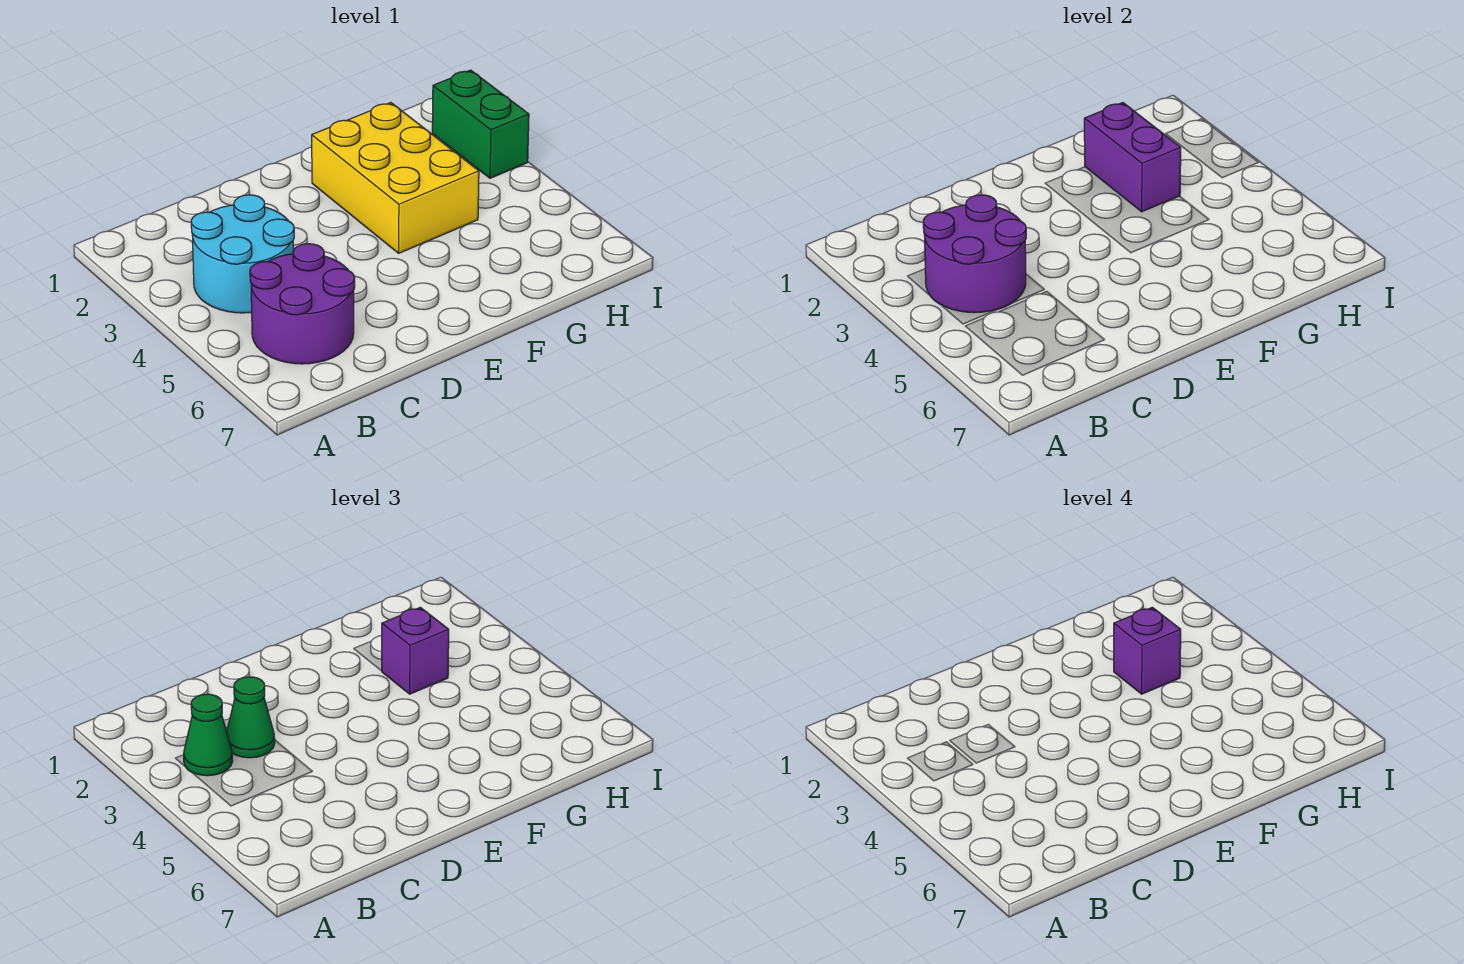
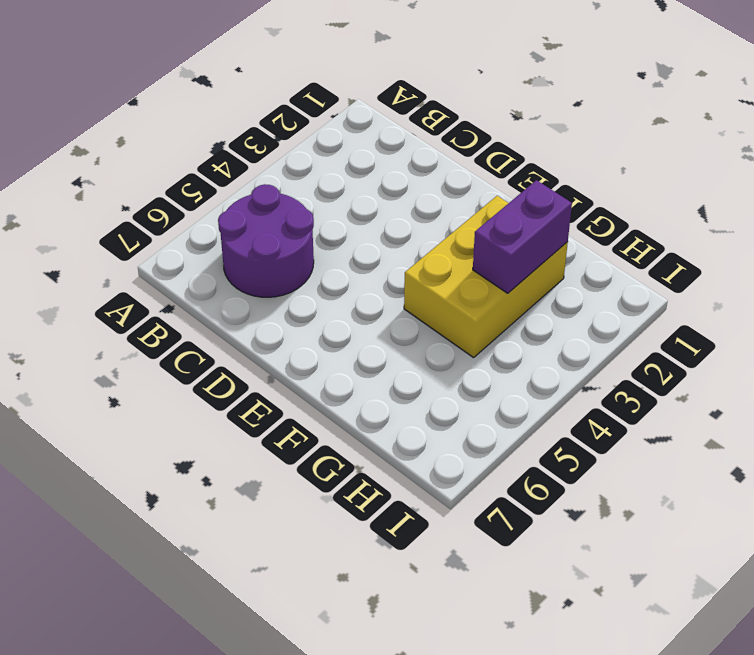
none -> cyan 2x2 round brick [191,195,294,313]
none -> green 1x2 brick [432,70,529,178]

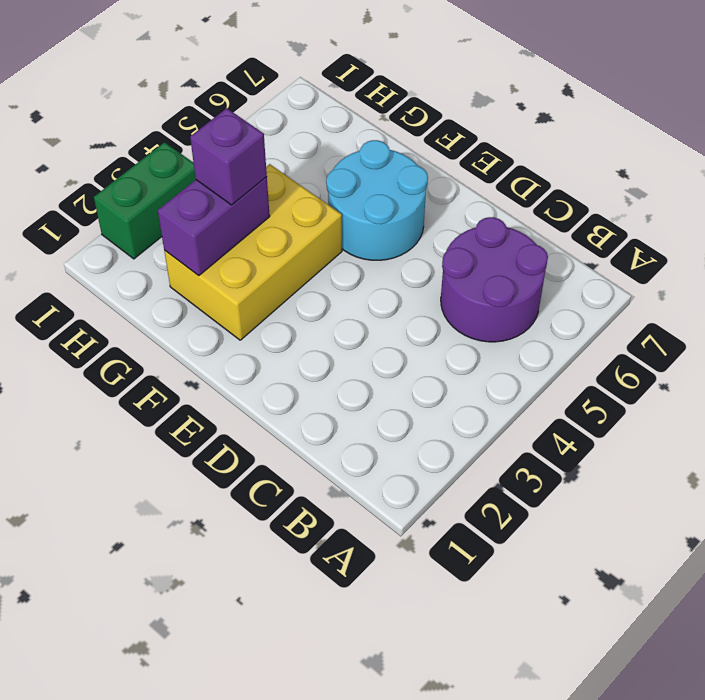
cyan 2x2 round brick [326,140,428,260] -> cyan 2x2 round brick moved to [191,195,294,313]
none -> purple 2x2 round brick [923,195,1026,313]
none -> green 1x1 cone [184,694,233,776]

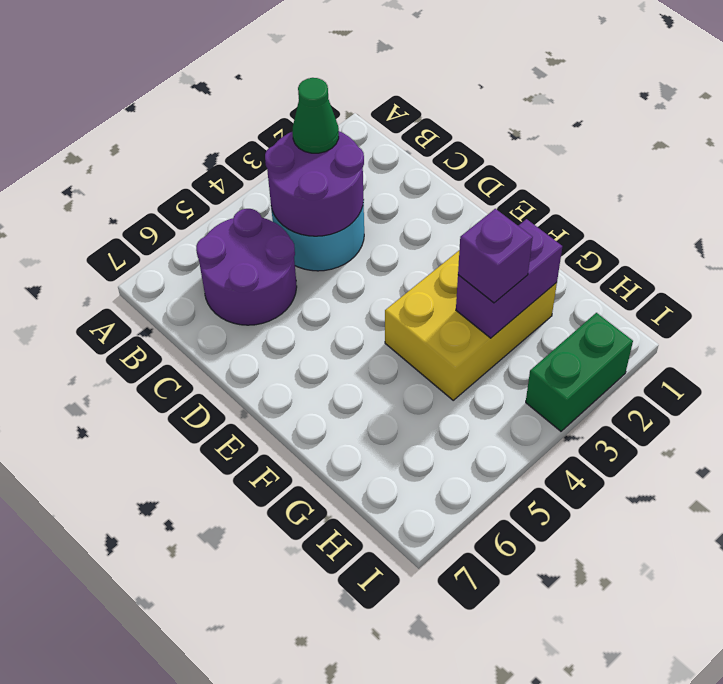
none -> green 1x1 cone [227,677,275,758]
none -> purple 1x1 brick [1114,607,1181,694]

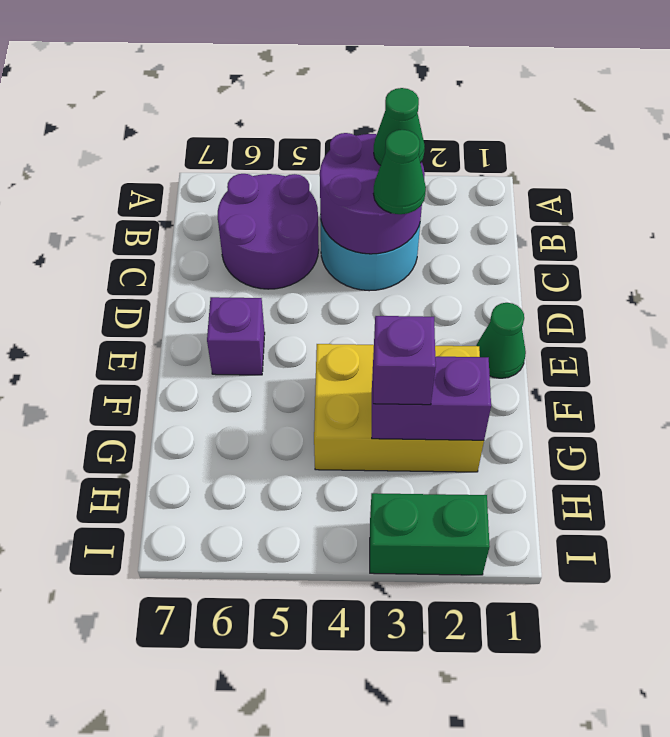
green 1x1 cone [476,303,526,378] -> none
purple 1x1 brick [207,297,265,375] -> purple 1x1 brick moved to [1114,607,1181,694]

